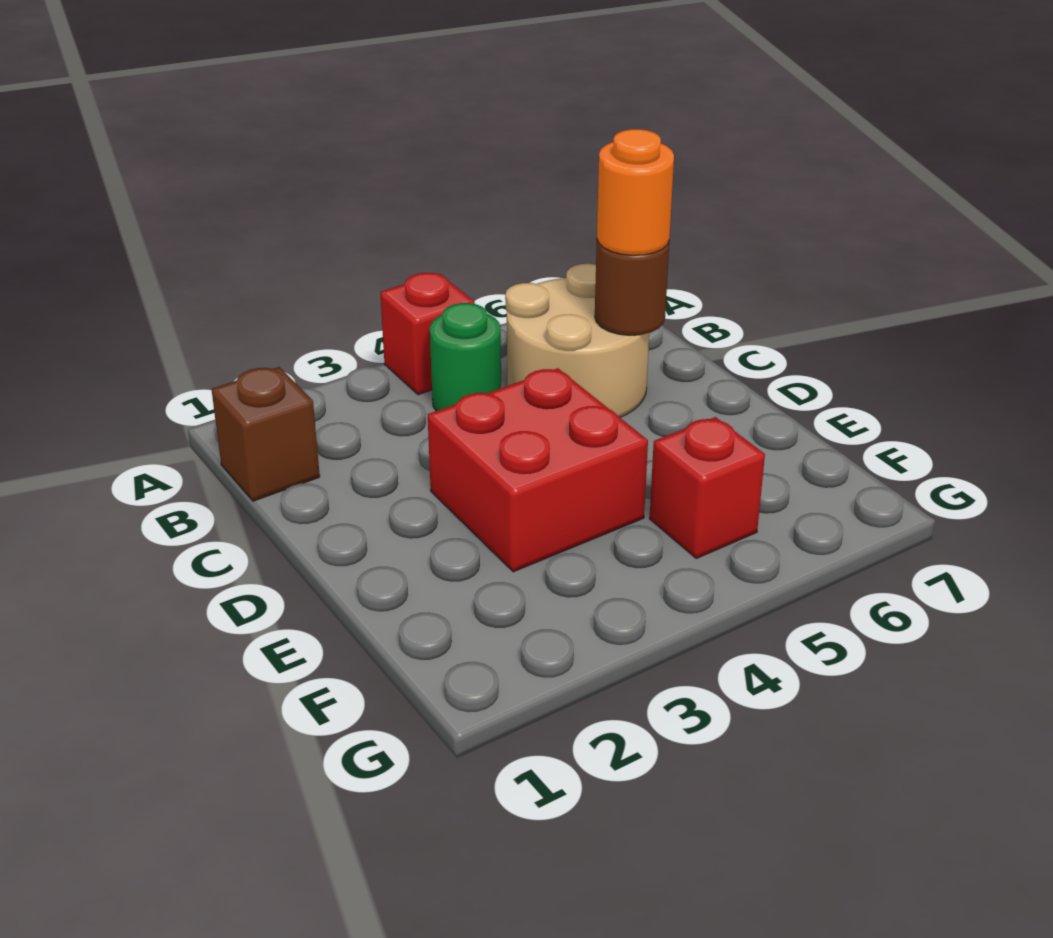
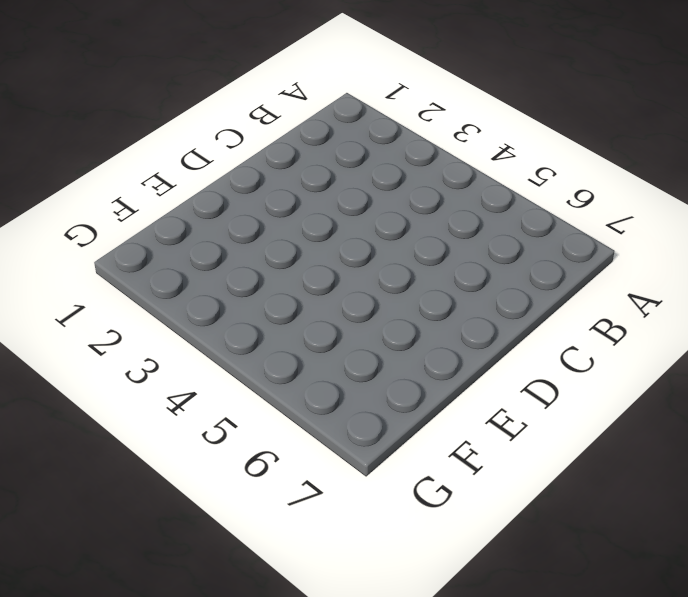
none -> red 1x1 brick [380,273,475,395]
none -> brown 1x1 brick [211,367,320,501]

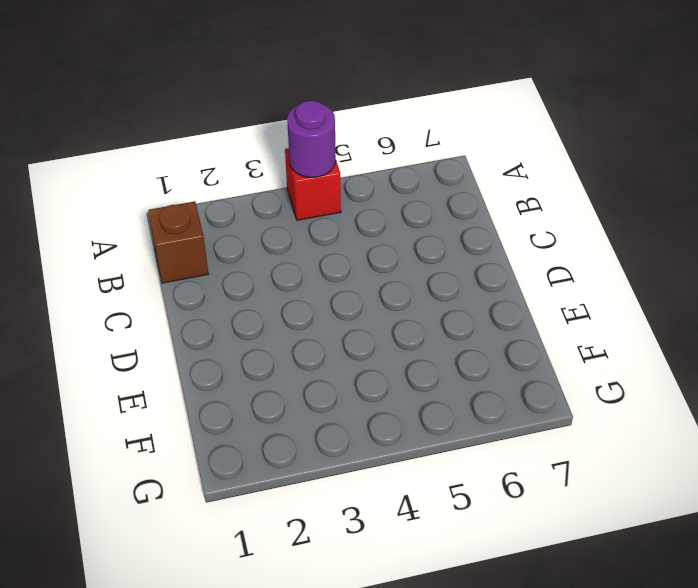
purple 1x1 round brick [287,101,336,178] -> none
none -> green 1x1 round brick [430,303,501,411]
none -> tan 2x2 round brick [505,264,649,417]

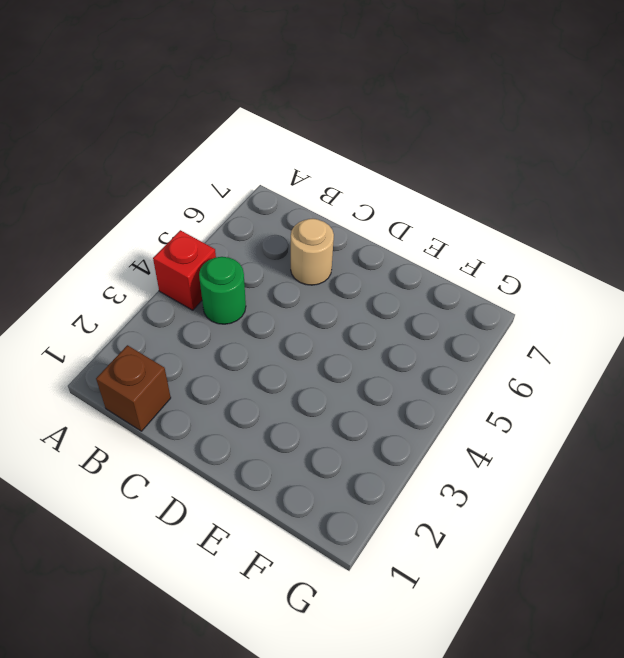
tan 1x1 round brick [291,219,334,285] -> tan 2x2 round brick [505,264,649,417]
none -> red 2x2 brick [428,368,648,572]
none -> red 1x1 brick [650,417,765,558]

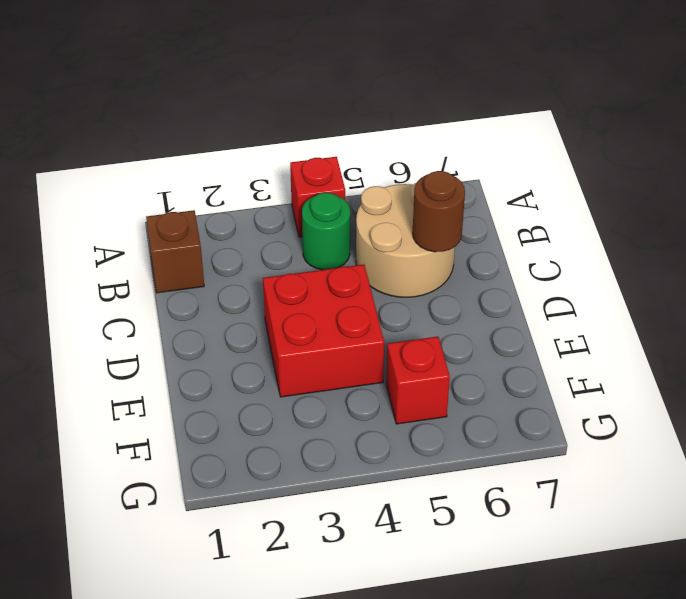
none -> orange 1x1 round brick [597,129,674,255]

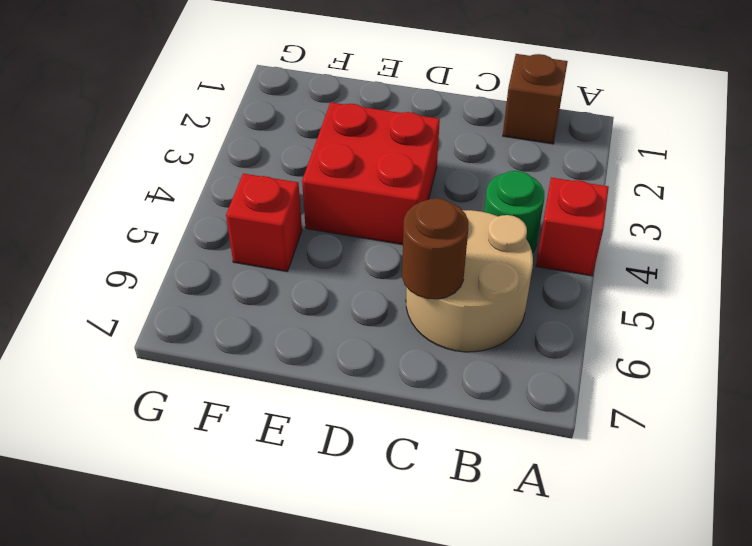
none -> orange 1x1 round brick [597,129,674,255]

